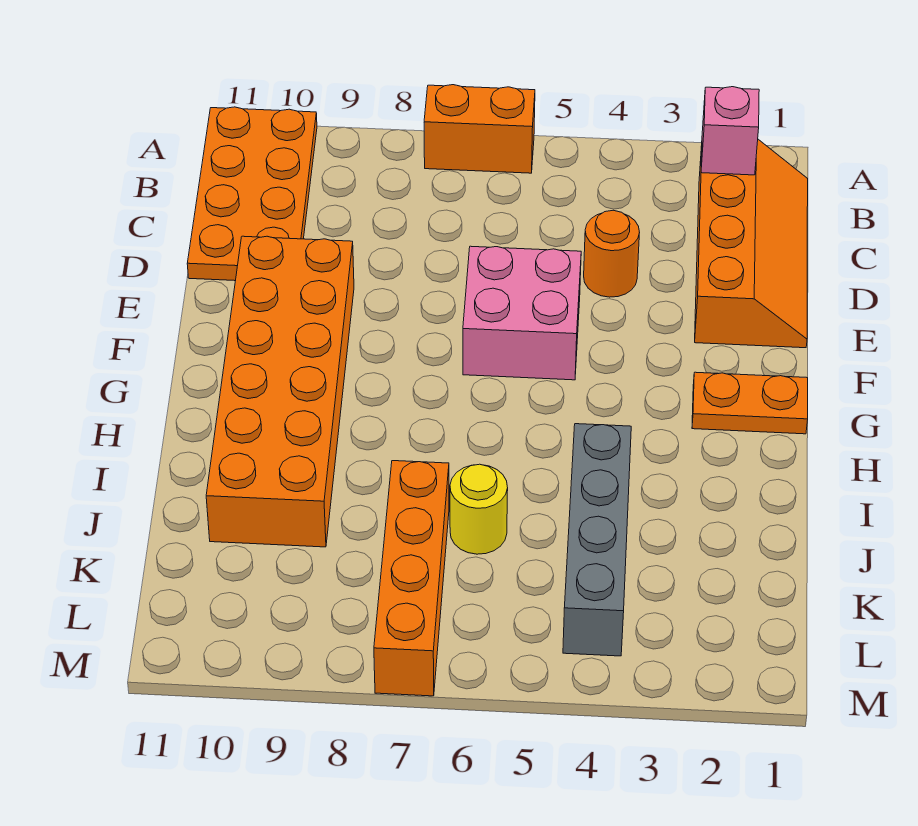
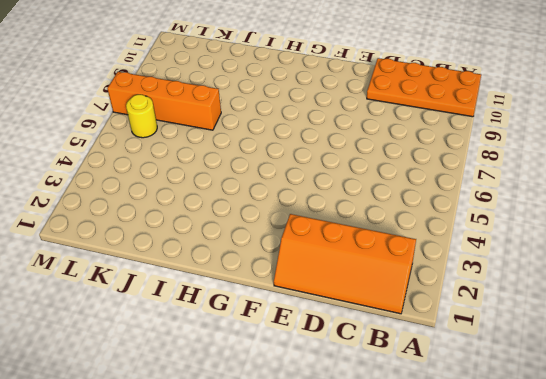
yellow 1x1 round brick [126,95,157,138] -> yellow 1x1 round brick moved to [450,464,508,554]
none -> orange 1x2 brick [424,85,535,173]
none -> orange 1x1 round brick [584,210,640,297]

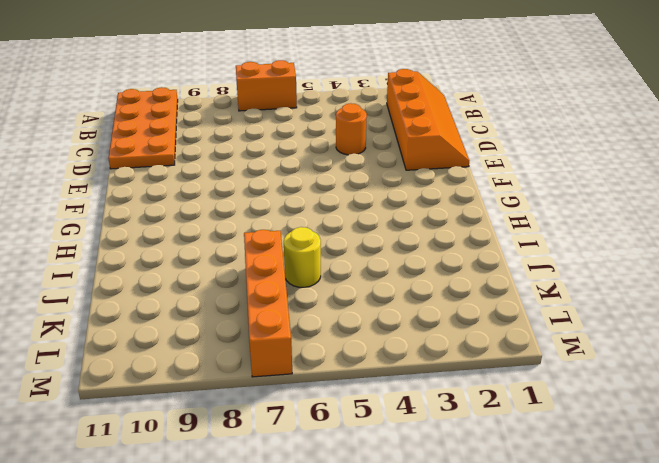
none -> pink 2x2 brick [463,246,581,380]
none -> orange 2x6 brick [206,236,354,547]

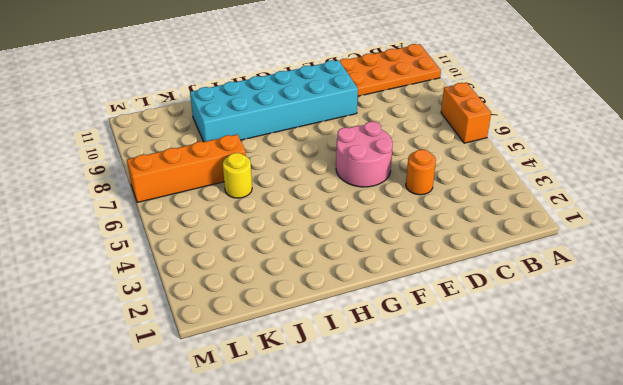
pink 2x2 round brick [336,122,393,187] -> pink 2x2 brick [463,246,581,380]
cyan 2x6 brick [190,60,358,142] -> orange 2x6 brick [206,236,354,547]
none -> orange 2x4 slope [695,139,808,348]
none -> orange 1x2 plate [692,372,808,434]

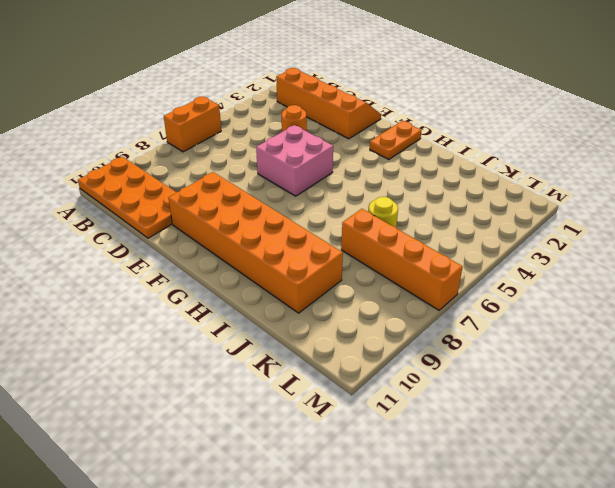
none -> grey 1x4 brick [563,424,631,656]
none -> pink 1x1 brick [701,87,759,175]

